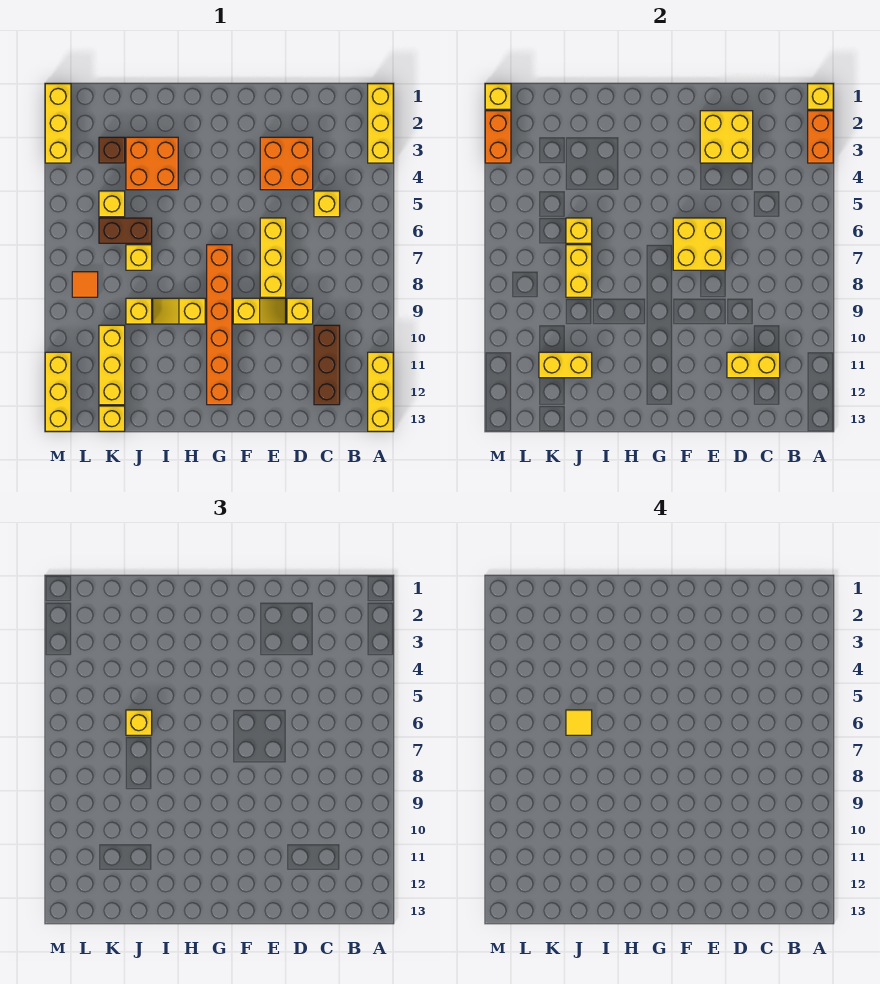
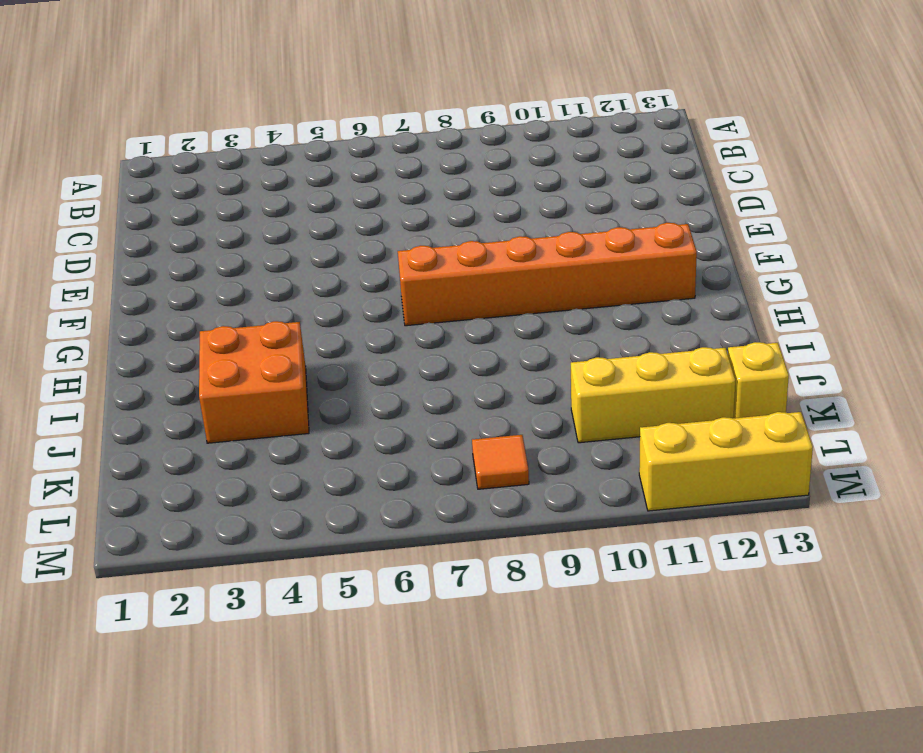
none -> yellow 1x3 brick [368,84,393,163]
none -> yellow 1x3 brick [368,352,393,431]
none -> yellow 1x1 brick [314,191,340,217]
none -> brown 1x3 brick [314,325,340,405]

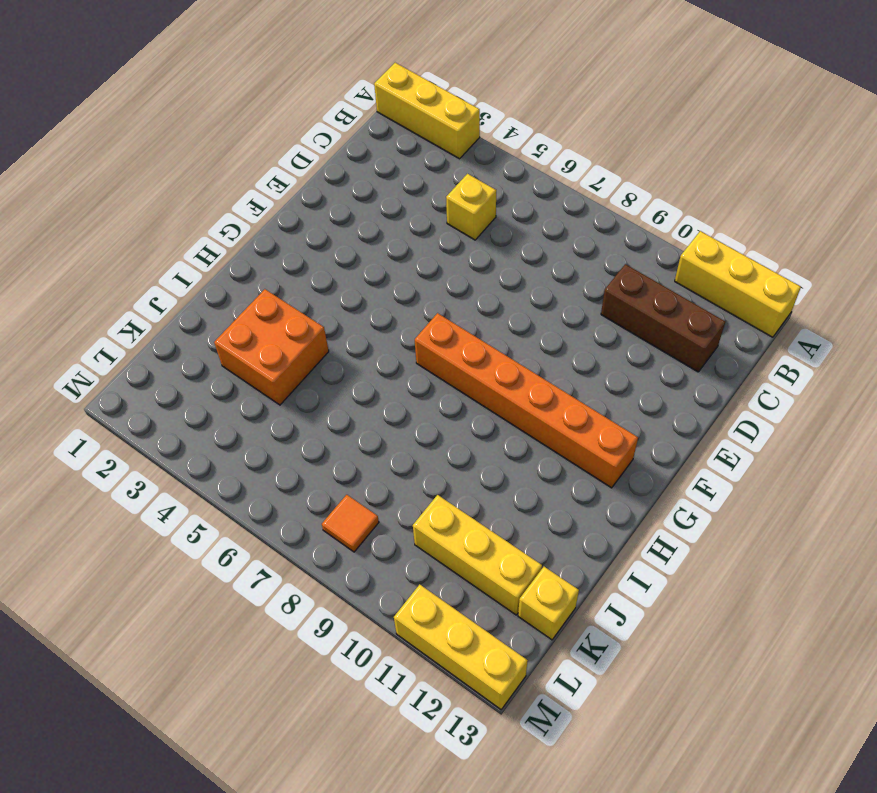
none -> orange 2x2 brick [260,137,313,190]
none -> yellow 1x1 brick [287,298,313,324]
none -> yellow 1x3 brick [260,218,286,297]
none -> yellow 1x2 slope [233,298,286,324]

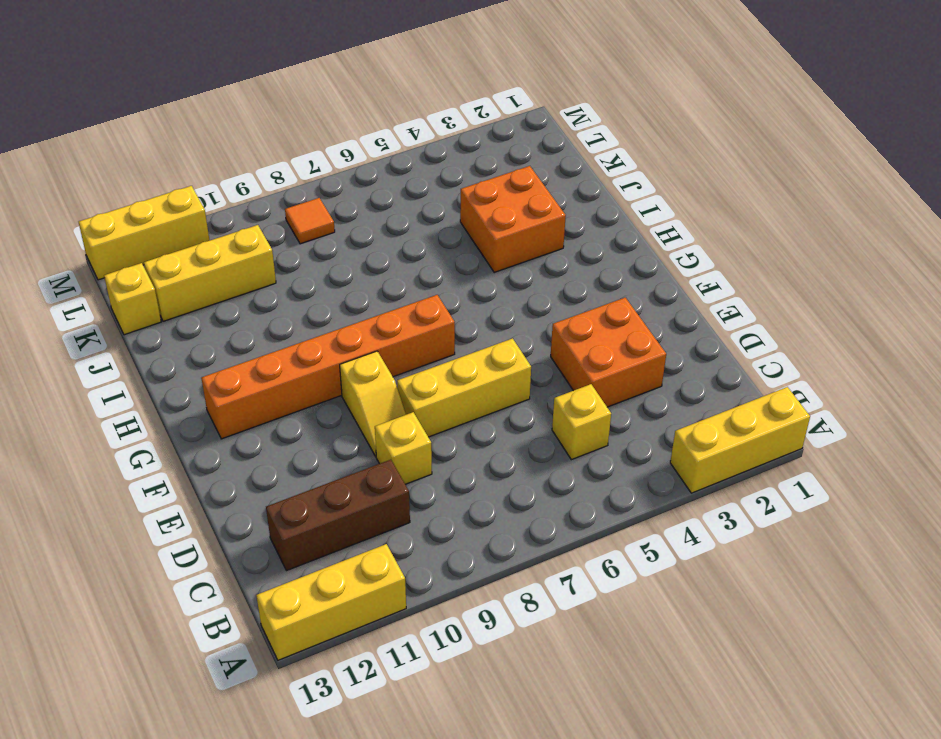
none -> yellow 1x2 slope [153,298,205,324]
none -> brown 1x2 brick [99,218,152,243]
none -> yellow 1x1 brick [126,245,152,270]
none -> yellow 1x1 brick [126,298,152,324]

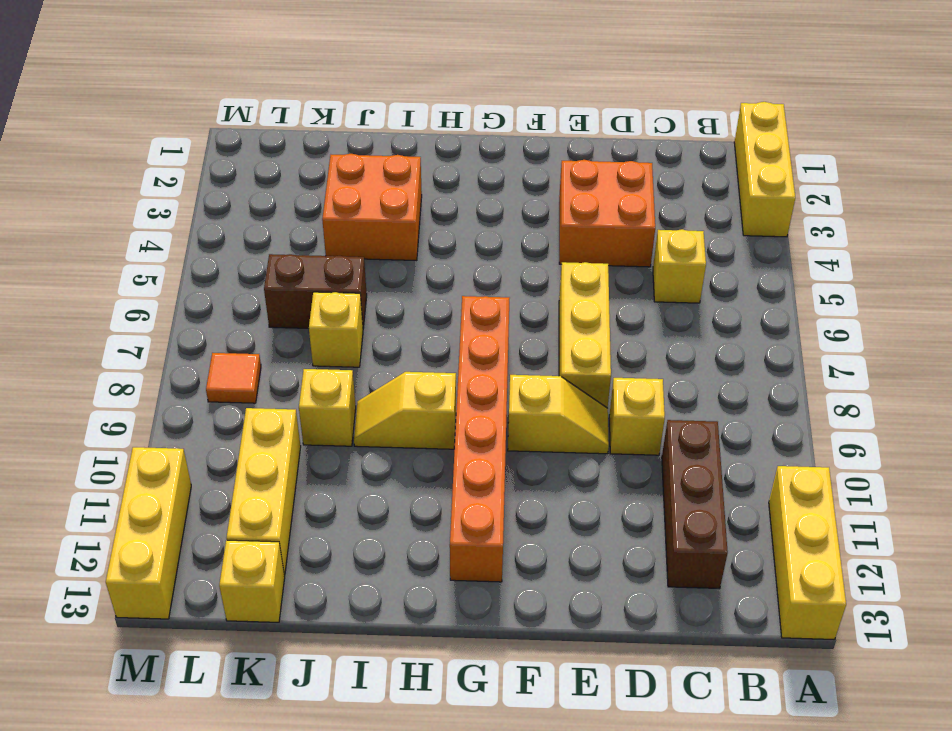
none -> brown 1x1 brick [99,137,125,163]
none -> yellow 1x1 brick [99,191,125,217]
none -> yellow 1x3 brick [45,84,71,163]
none -> yellow 1x1 brick [808,84,833,109]

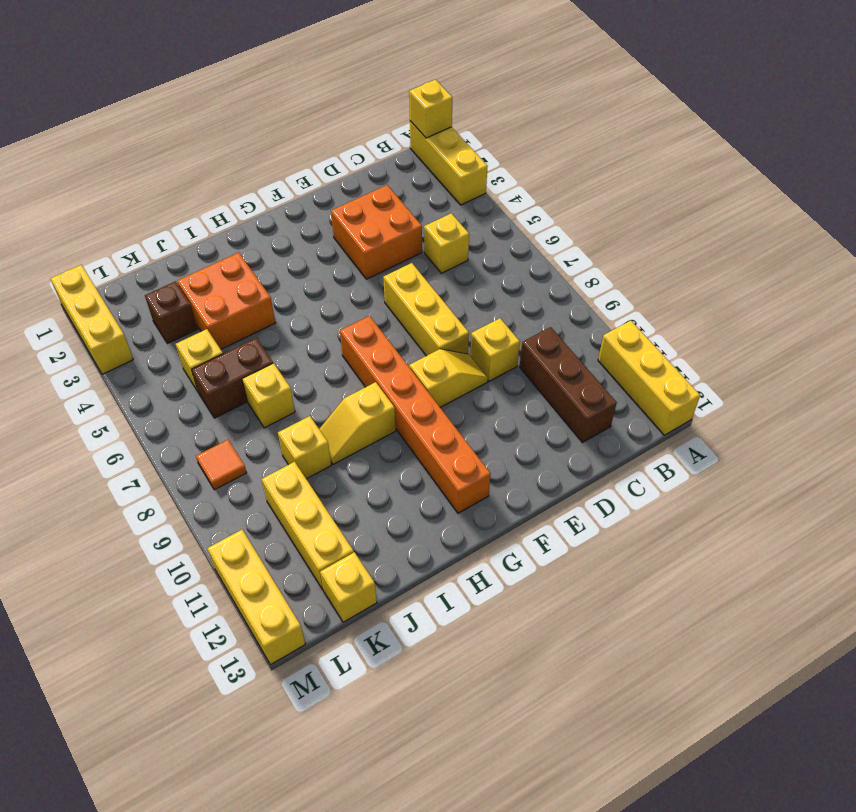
none -> orange 1x2 brick [808,111,833,163]
none -> yellow 1x2 brick [727,352,780,378]
none -> yellow 2x2 brick [700,111,753,163]
none -> yellow 2x2 brick [673,218,726,270]

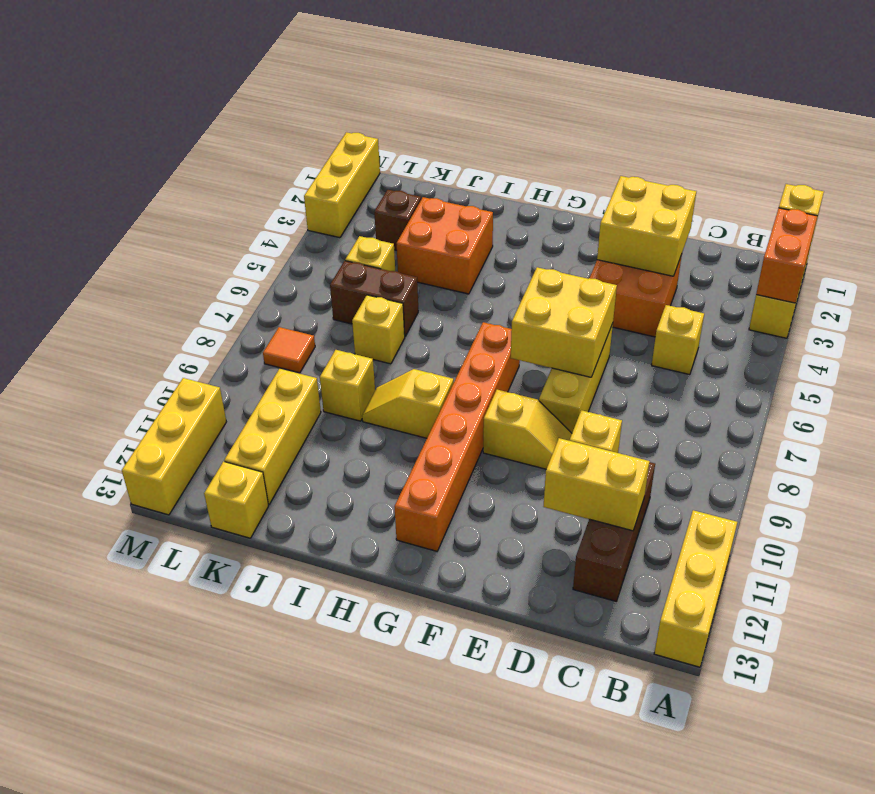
none -> yellow 1x1 brick [566,218,592,243]
none -> yellow 1x2 brick [566,245,592,297]
none -> yellow 1x2 brick [539,352,592,378]
none -> yellow 1x1 brick [485,84,511,109]

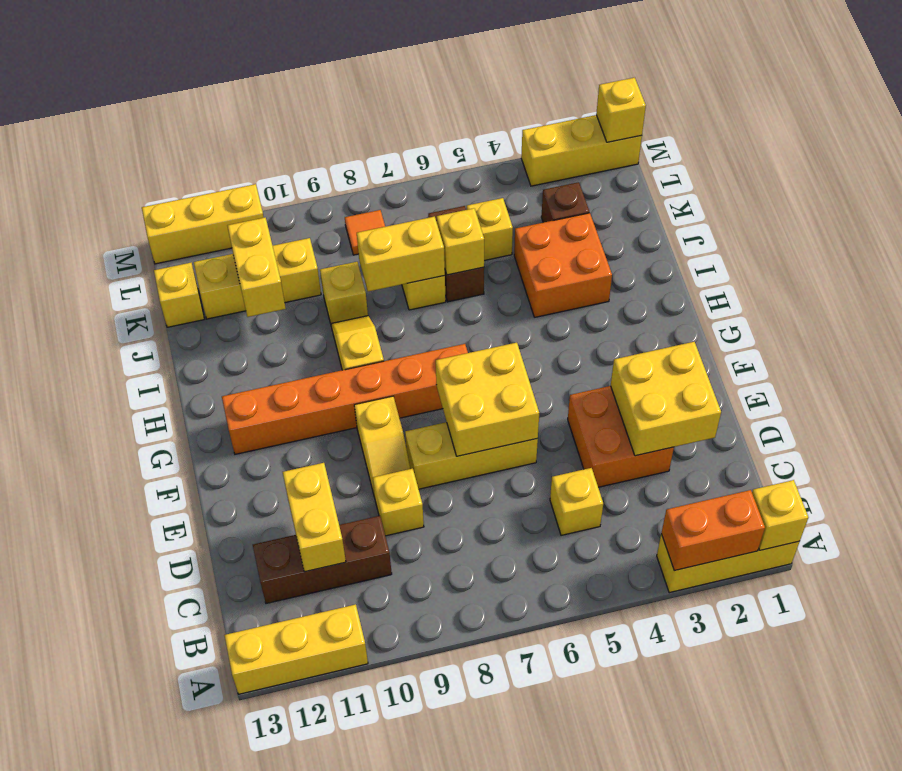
none -> orange 1x2 brick [485,111,511,163]
none -> yellow 1x1 brick [126,710,152,735]
none -> yellow 1x1 tile [566,710,592,735]

